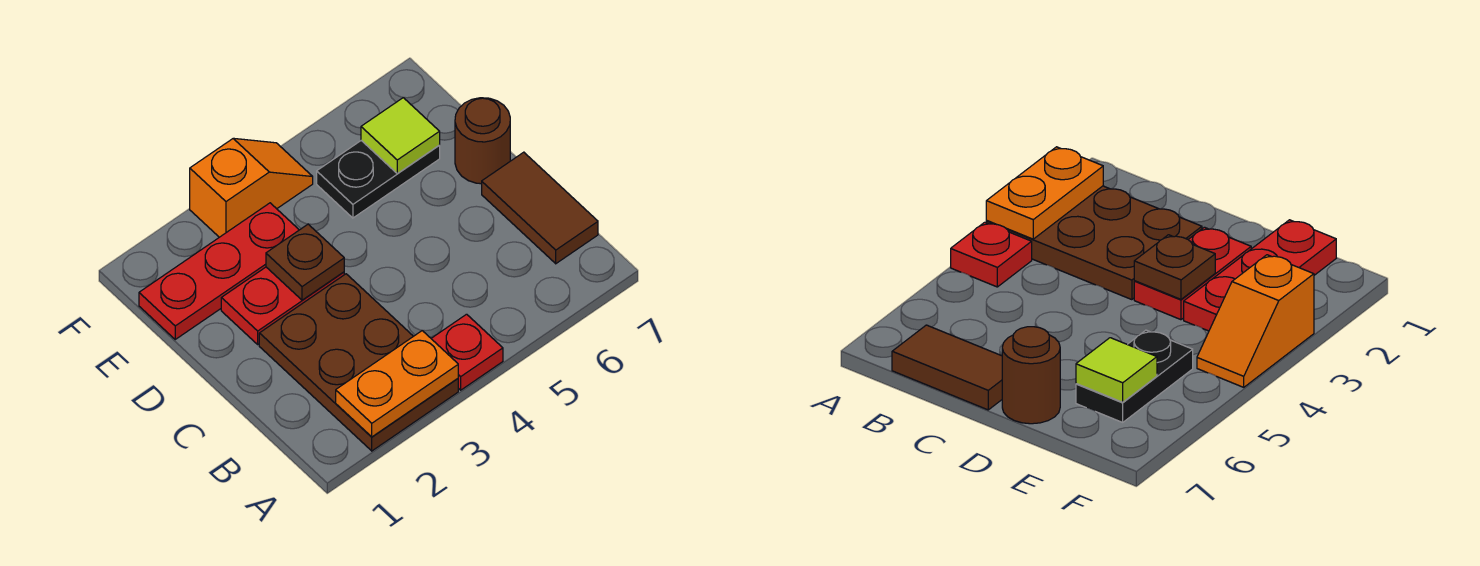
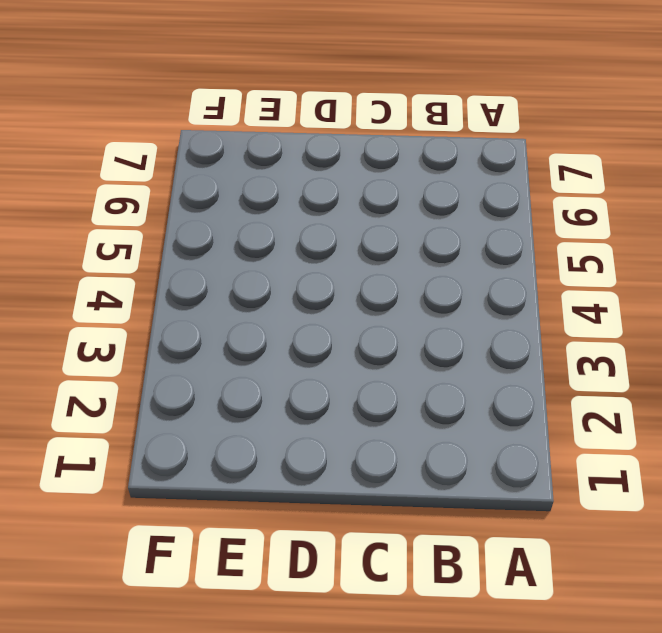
none -> brown 2x3 plate [259,274,458,451]
none -> red 1x1 plate [431,314,503,390]

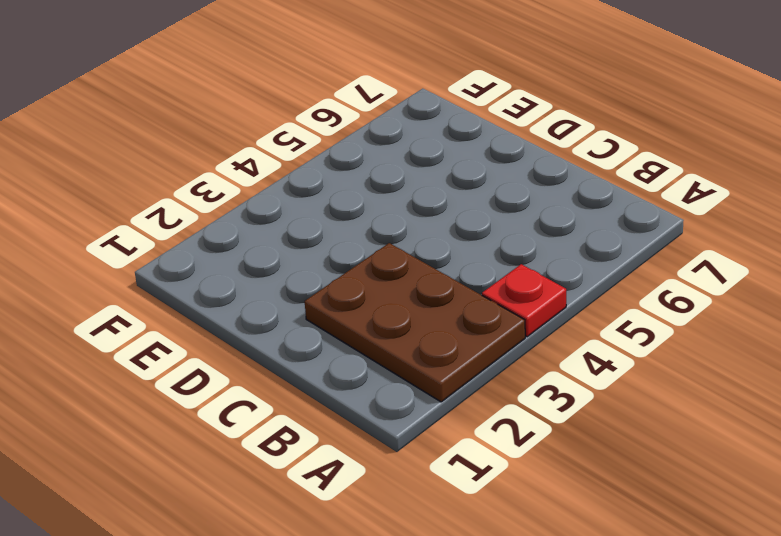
none -> brown 1x2 tile [482,152,598,264]
none -> red 1x2 plate [221,267,344,344]

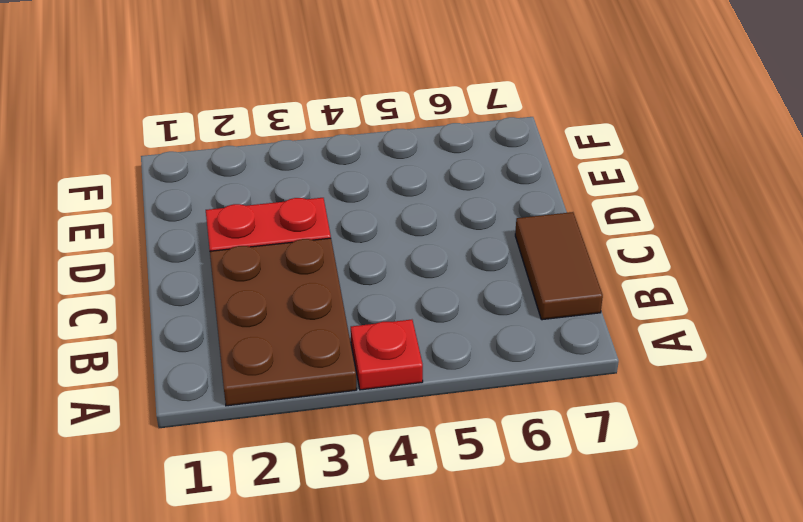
none -> brown 1x1 round brick [455,98,510,184]
none -> red 1x3 plate [139,203,299,339]

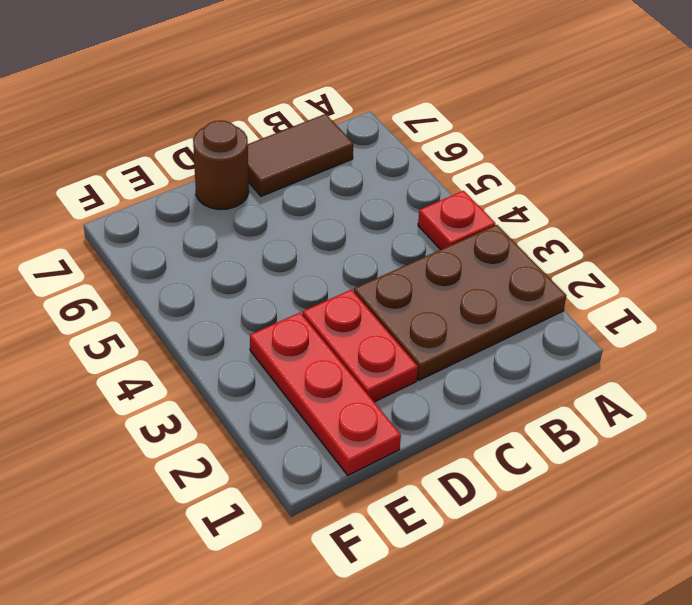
none -> black 1x2 plate [317,141,440,218]
none -> orange 1x2 slope [190,138,313,237]

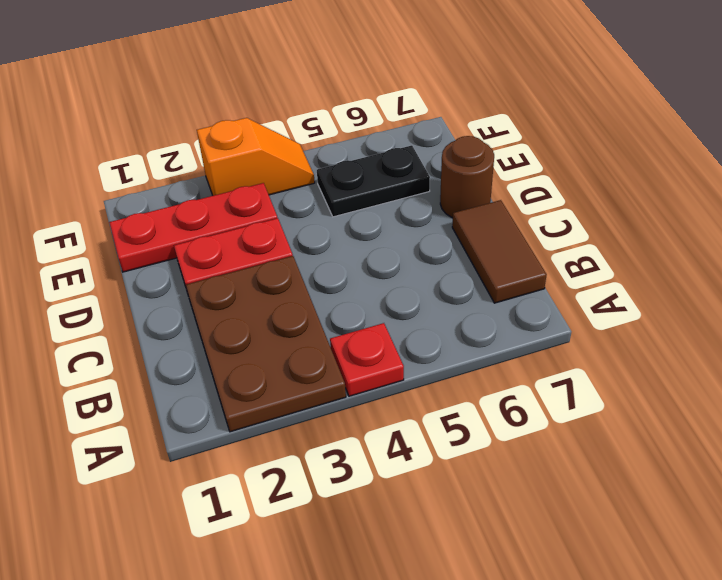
none -> orange 1x2 plate [336,331,458,437]
none -> brown 1x1 plate [266,224,344,300]

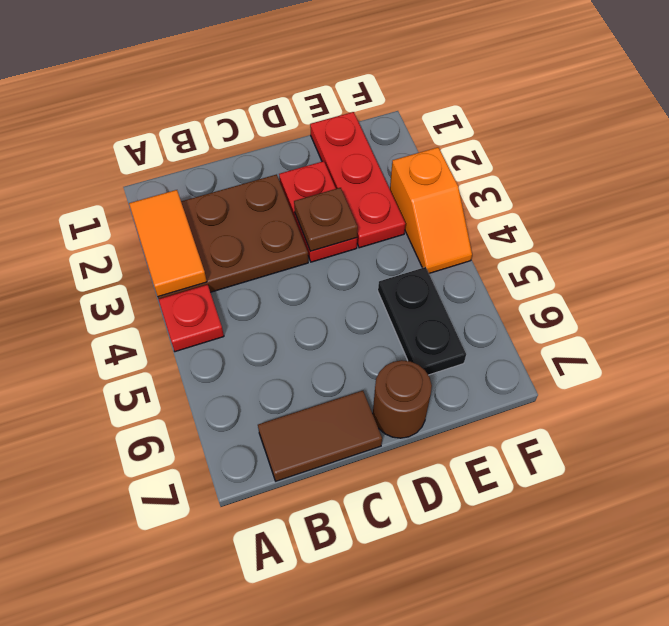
orange 1x2 tile [129,190,207,297] -> orange 1x2 plate [336,331,458,437]
none -> lime 1x1 tile [361,98,440,173]

